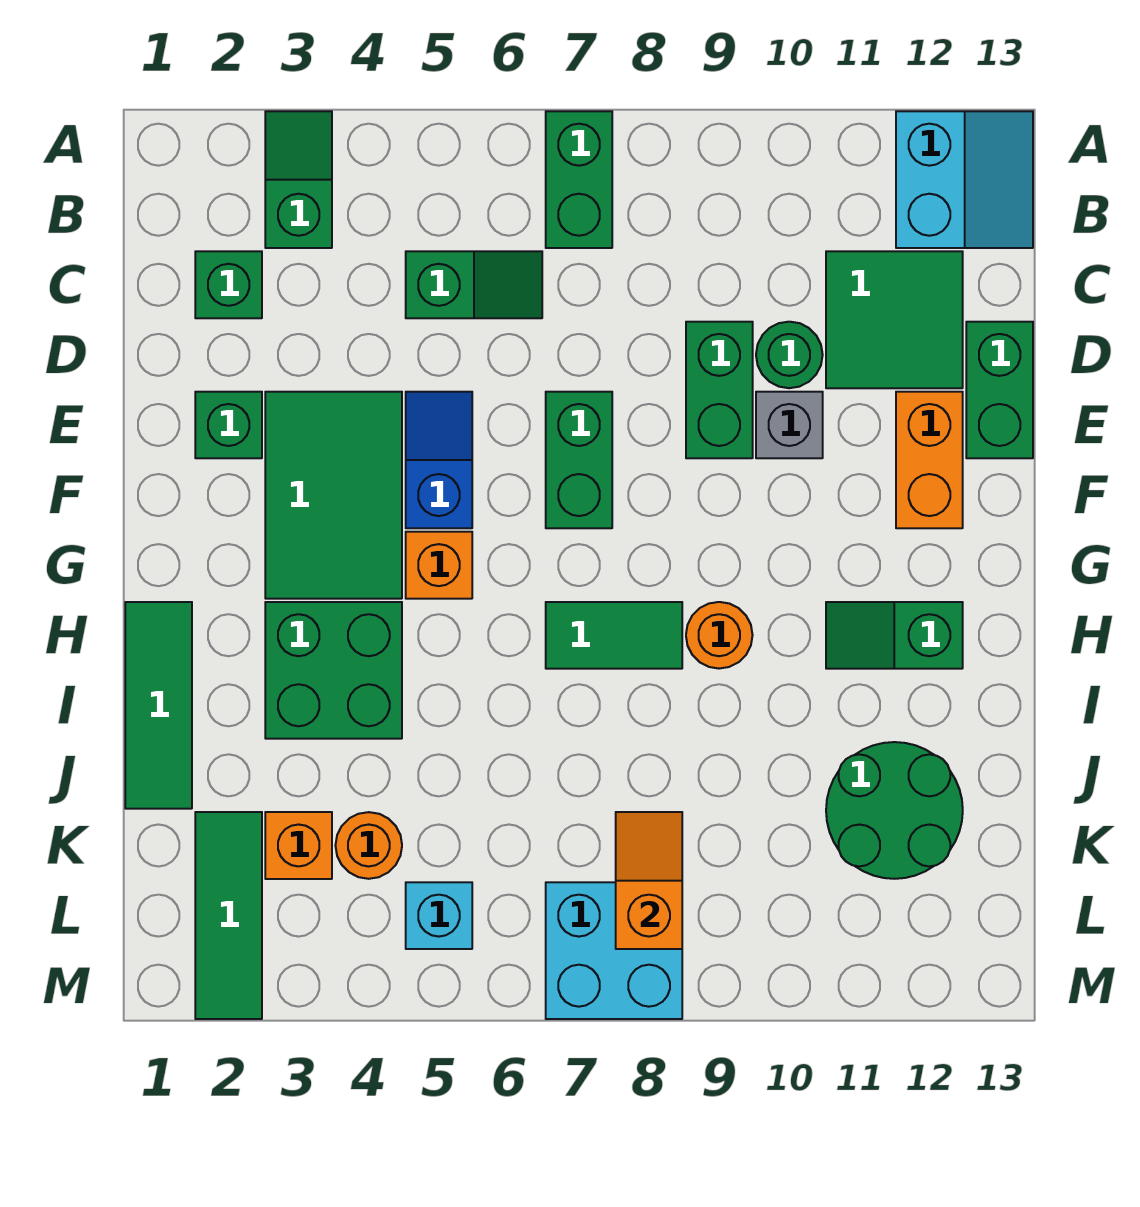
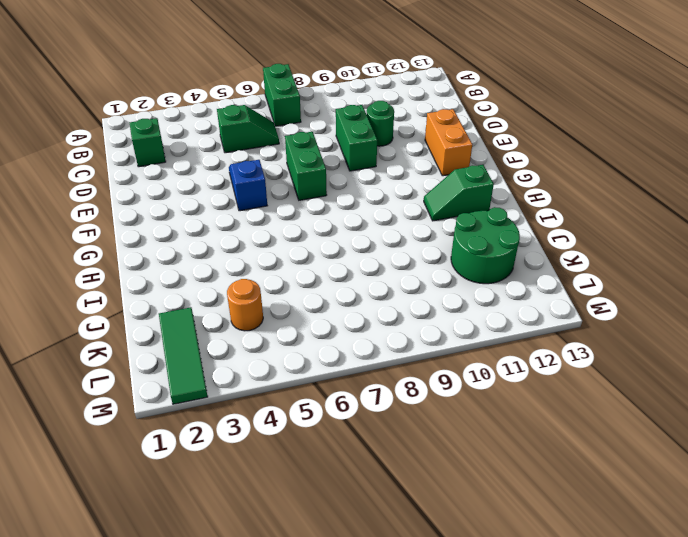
none -> green 1x2 slope [265,111,332,248]
none -> cyan 2x2 slope [896,111,1033,248]
none -> green 2x2 tile [826,251,963,388]

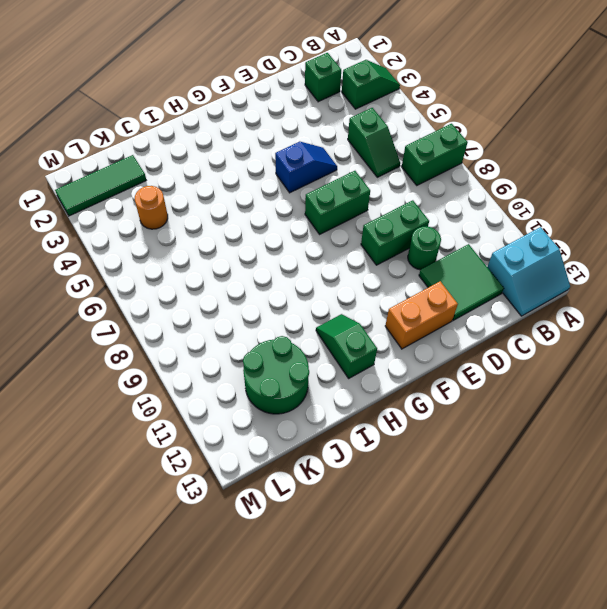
none -> green 1x2 brick [966,322,1033,458]
none -> green 1x1 brick [195,392,262,458]
none -> green 2x3 tile [265,392,402,599]

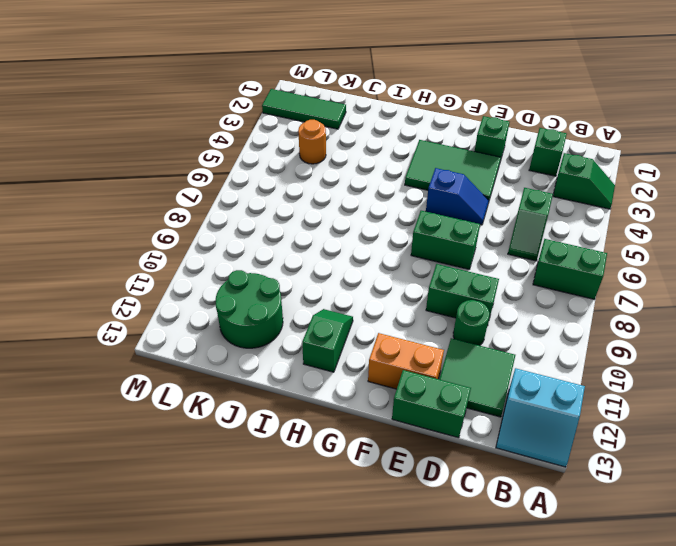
none -> grey 1x1 brick [756,392,823,458]
none -> orange 1x1 brick [406,532,472,599]
none -> green 1x3 tile [125,602,192,809]

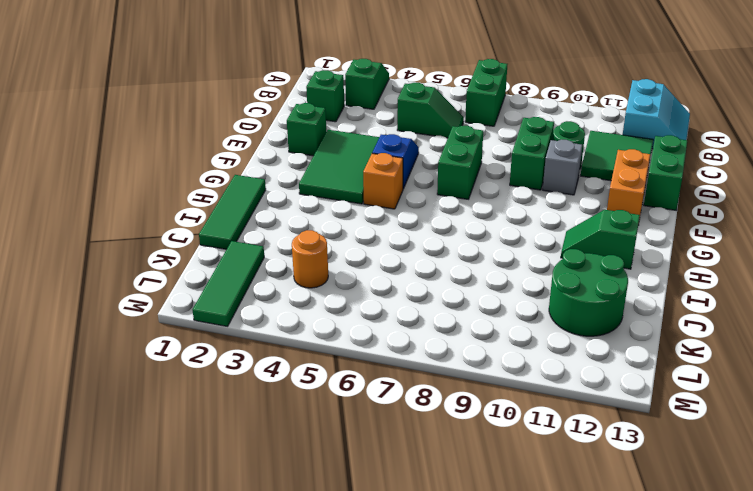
none -> green 2x2 brick [265,602,402,739]
none -> green 1x2 tile [546,602,682,669]
none -> orange 1x1 round brick [686,602,753,669]

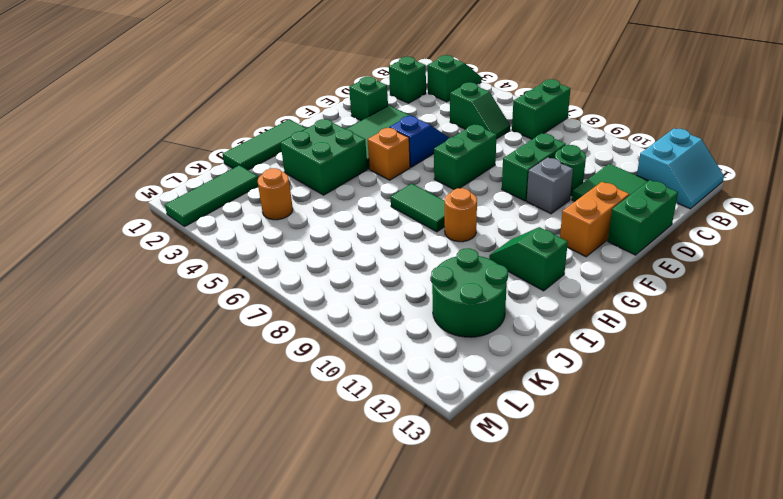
none -> orange 1x1 brick [265,812,332,879]
none -> cyan 1x1 brick [406,882,472,949]
none -> cyan 2x2 brick [546,882,682,1019]

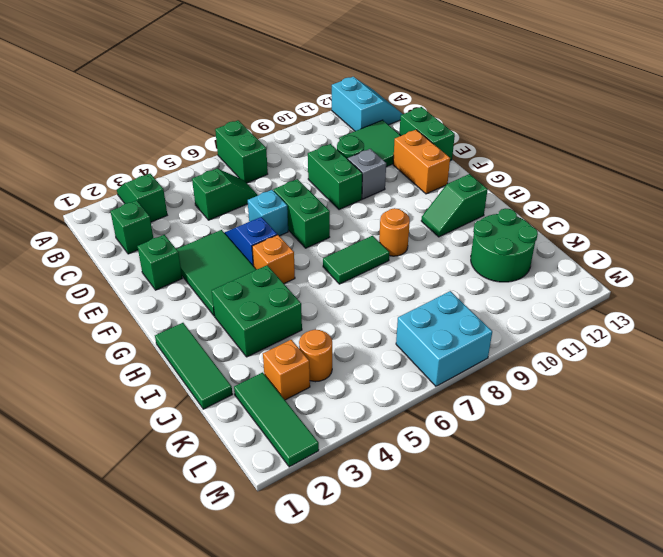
cyan 1x1 brick [248,190,288,236] -> cyan 1x1 brick moved to [406,882,472,949]
none -> orange 1x2 slope [616,812,682,949]

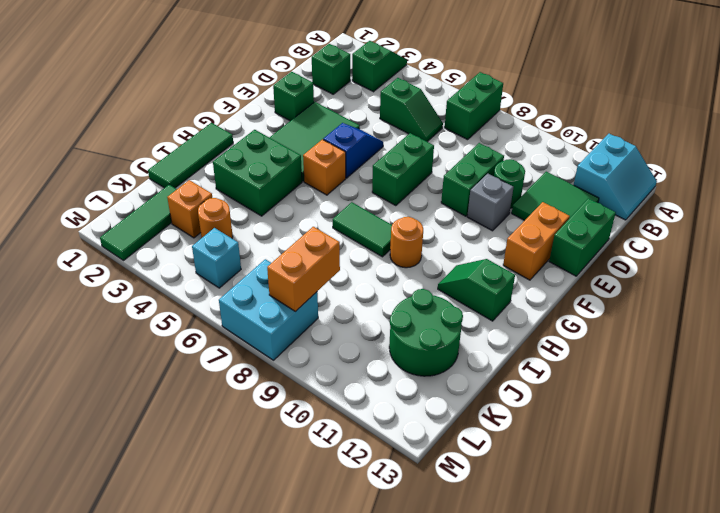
orange 1x2 brick [267,227,340,312] -> orange 1x2 slope [616,812,682,949]

